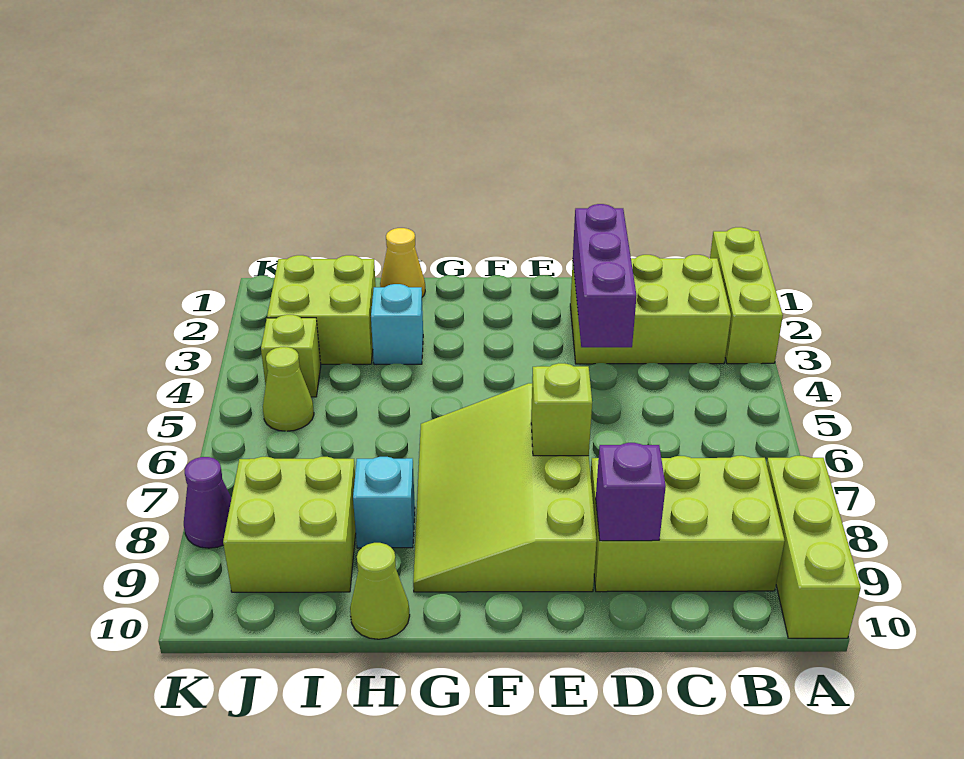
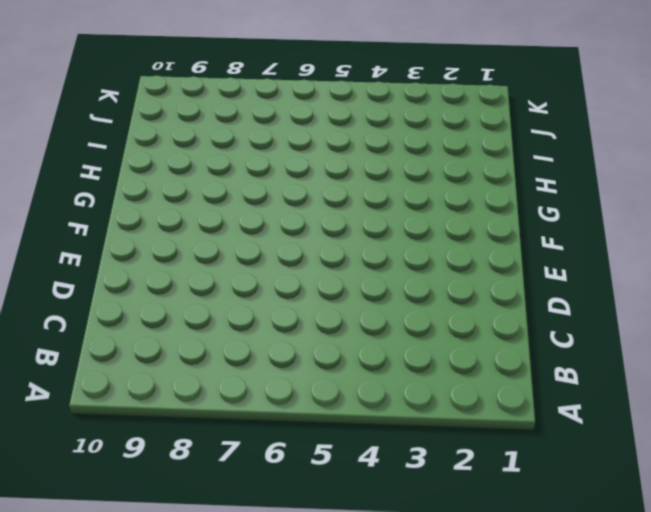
none -> lime 1x3 brick [710,227,783,364]
none -> lime 1x3 brick [767,456,861,638]
none -> lime 2x3 brick [570,255,731,364]

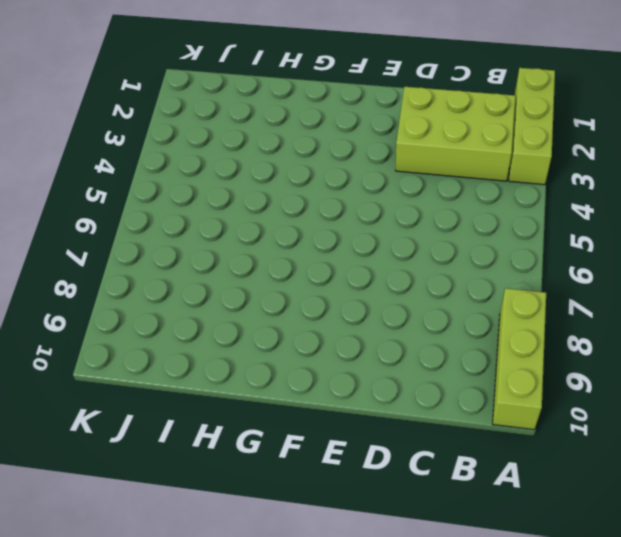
none -> lime 2x3 brick [591,456,785,592]
none -> lime 3x4 slope [413,383,597,592]
none -> yellow 1x1 cone [380,228,425,297]

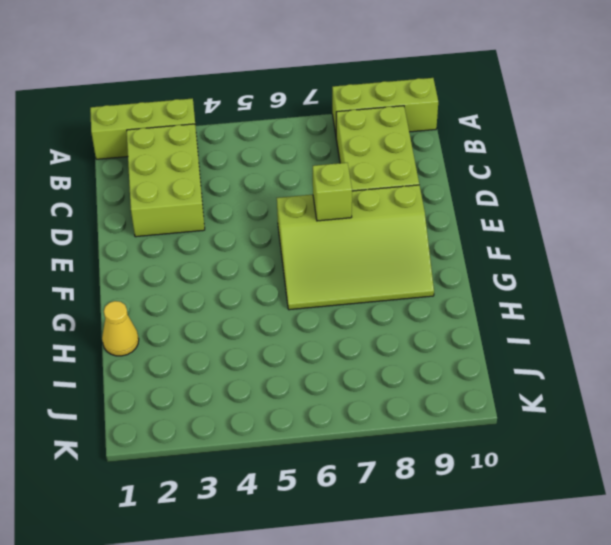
none -> cyan 1x1 brick [371,284,423,364]
none -> cyan 1x1 brick [353,457,415,548]
none -> lime 1x1 cone [350,543,410,639]

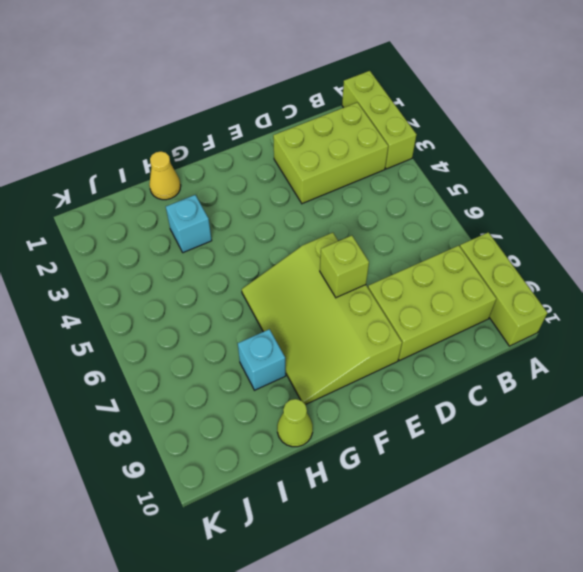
none -> lime 2x2 brick [267,255,376,364]
none -> lime 2x2 brick [223,457,356,592]
none -> lime 1x1 brick [261,315,321,397]

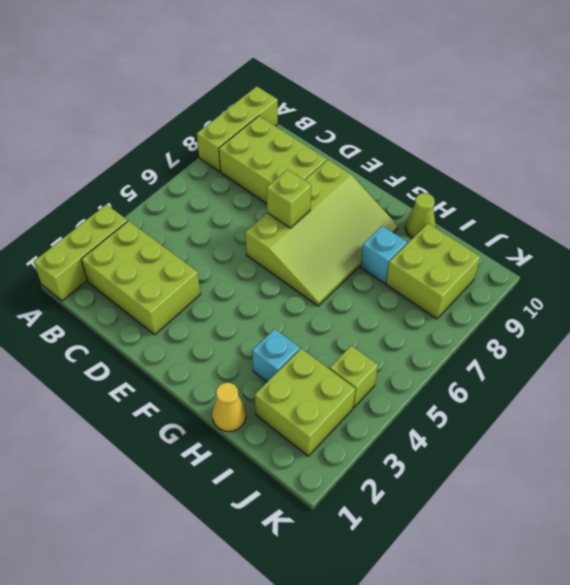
none -> lime 1x1 cone [263,347,314,431]
none -> purple 1x1 cone [184,457,232,548]
none -> purple 1x3 brick [573,204,636,347]

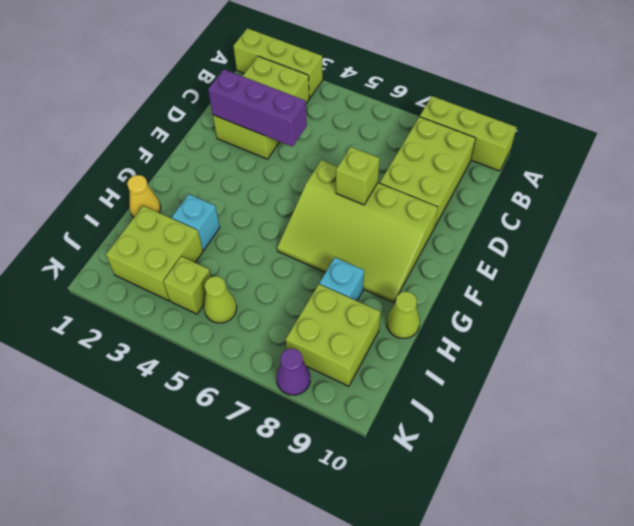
none -> purple 1x1 brick [596,443,666,541]

